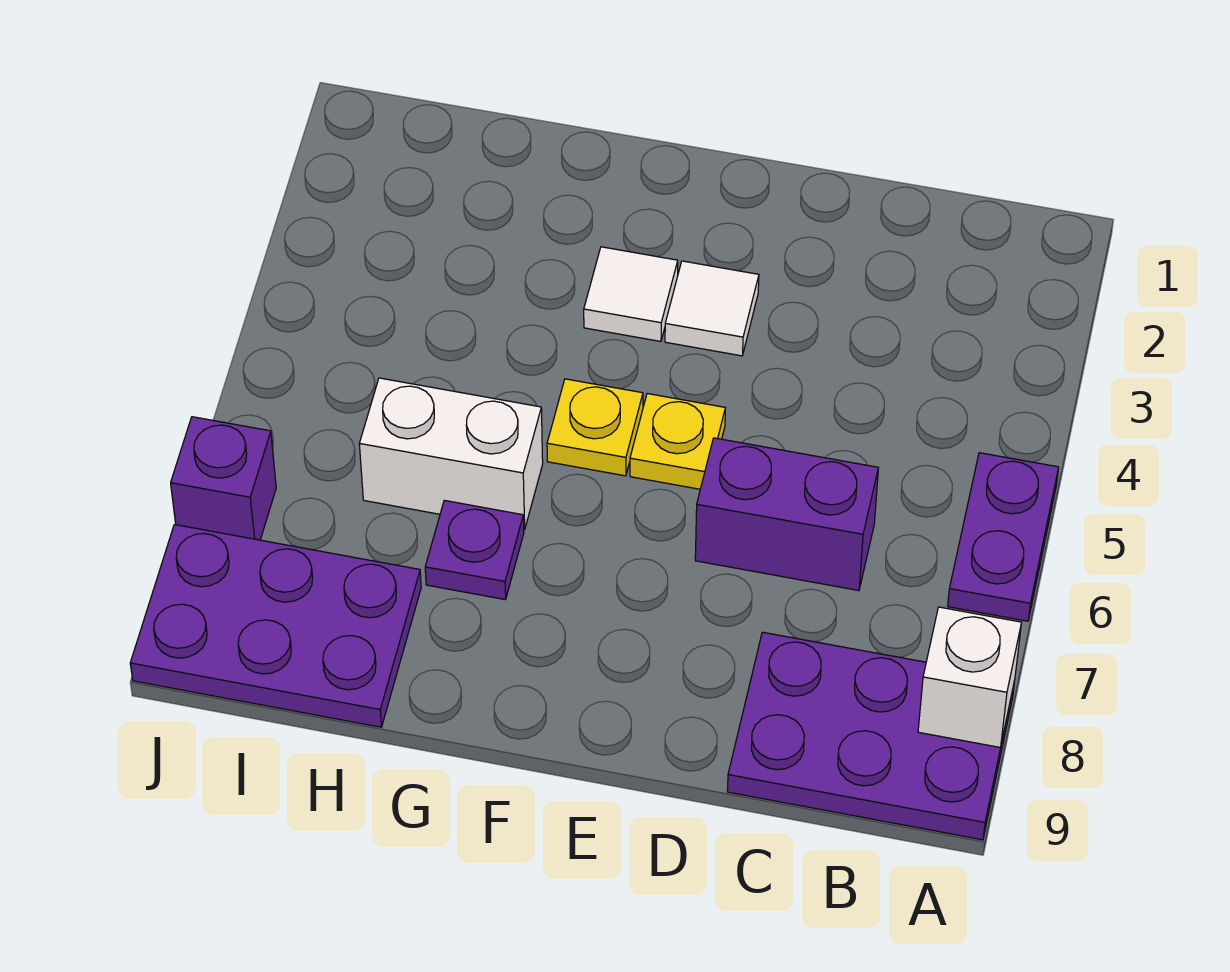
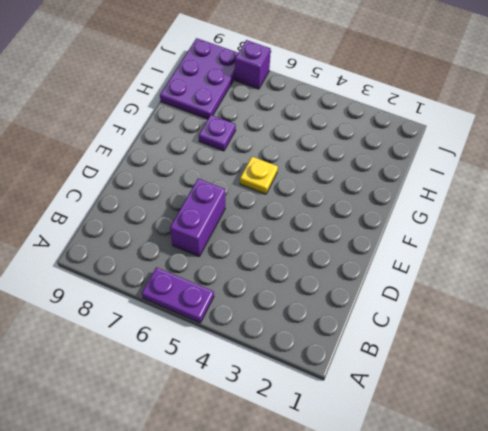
none -> purple 2x3 plate [727,632,1015,840]
none -> white 1x1 tile [665,261,759,356]
none -> yellow 1x1 plate [630,394,725,489]

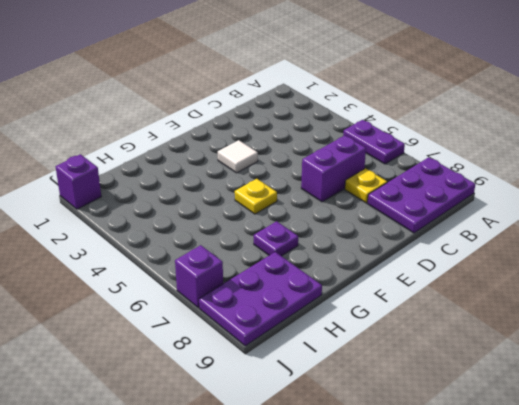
yellow 1x1 plate [345,168,387,203] -> yellow 1x1 plate moved to [630,394,725,489]
purple 1x1 brick [55,154,101,209] -> none
none -> white 1x1 tile [584,247,678,341]
none -> white 1x2 brick [359,378,543,530]
none -> white 1x1 brick [918,607,1022,748]

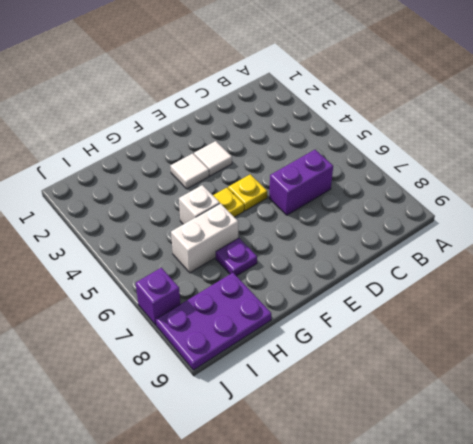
white 1x1 brick [179,185,220,224] -> white 1x1 brick moved to [918,607,1022,748]
none -> purple 1x2 plate [948,453,1059,621]
none -> purple 2x3 plate [727,632,1015,840]

